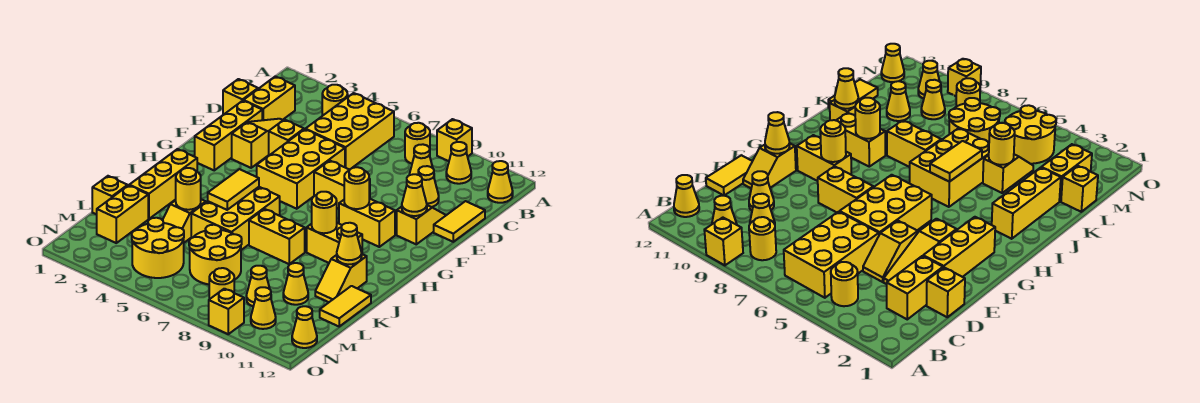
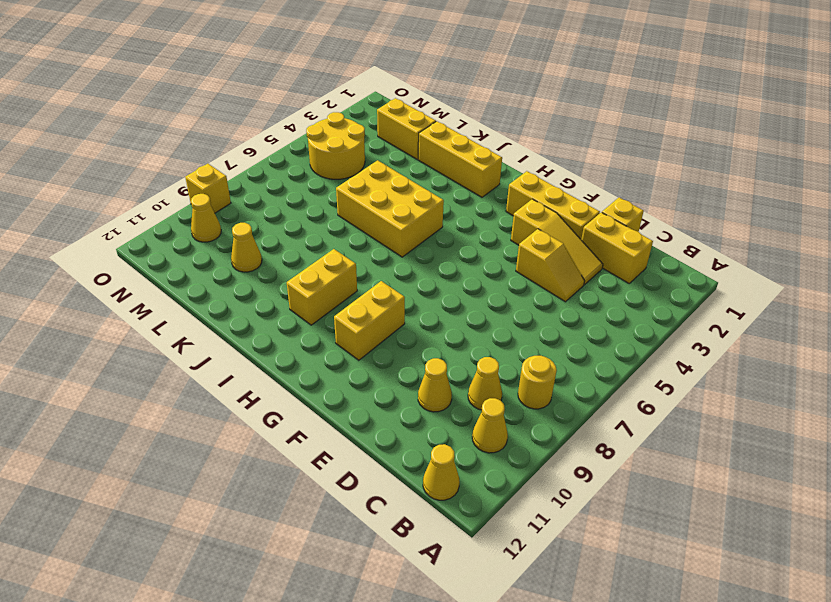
none -> yellow 1x1 brick [437,119,472,161]
none -> yellow 1x1 round brick [322,85,348,116]
none -> yellow 2x3 brick [305,93,394,170]
none -> yellow 1x2 tile [434,201,485,242]

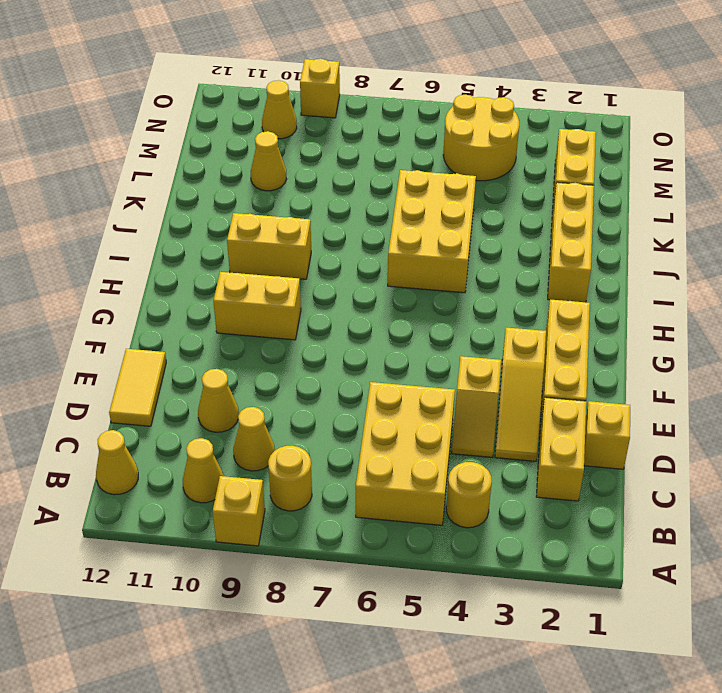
none -> yellow 2x3 brick [257,129,345,209]
none -> yellow 1x2 slope [397,205,446,244]
none -> yellow 1x2 brick [314,161,370,209]
none -> yellow 1x2 brick [249,209,305,264]

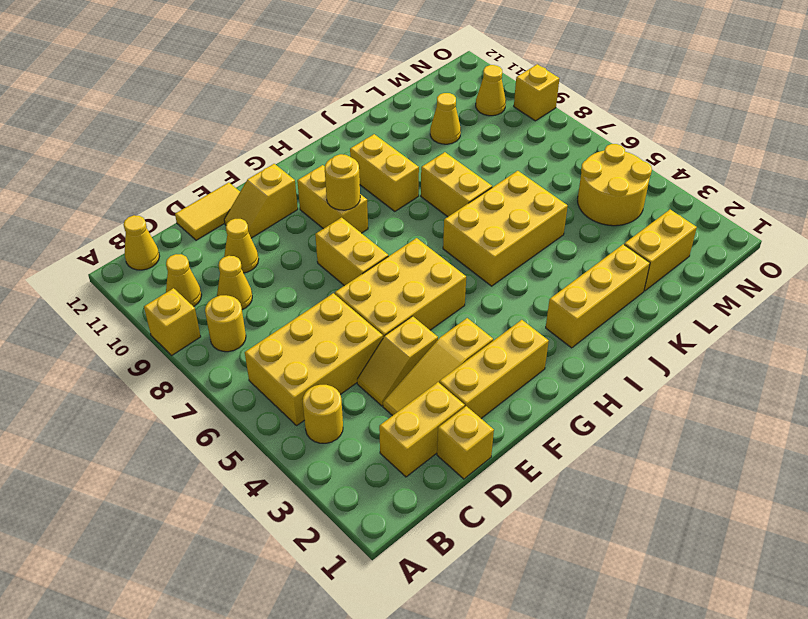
none -> yellow 1x2 slope [315,254,367,302]
none -> yellow 1x2 slope [163,199,206,243]
none -> yellow 1x2 tile [320,286,371,326]
none -> yellow 1x1 brick [92,176,128,214]

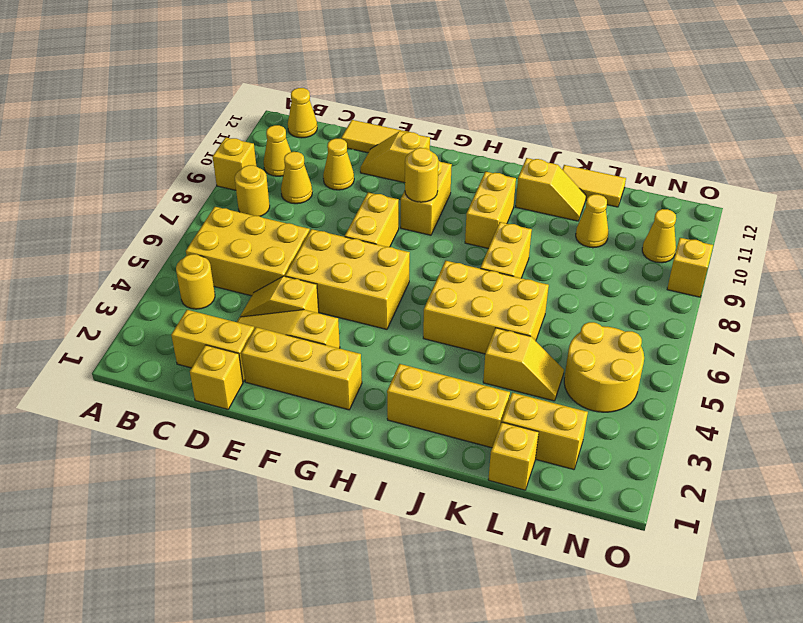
none -> yellow 2x2 round brick [189,225,242,284]
none -> yellow 1x1 cone [246,266,270,306]
none -> yellow 1x1 round brick [209,268,234,299]
none -> yellow 1x1 cone [292,306,317,348]

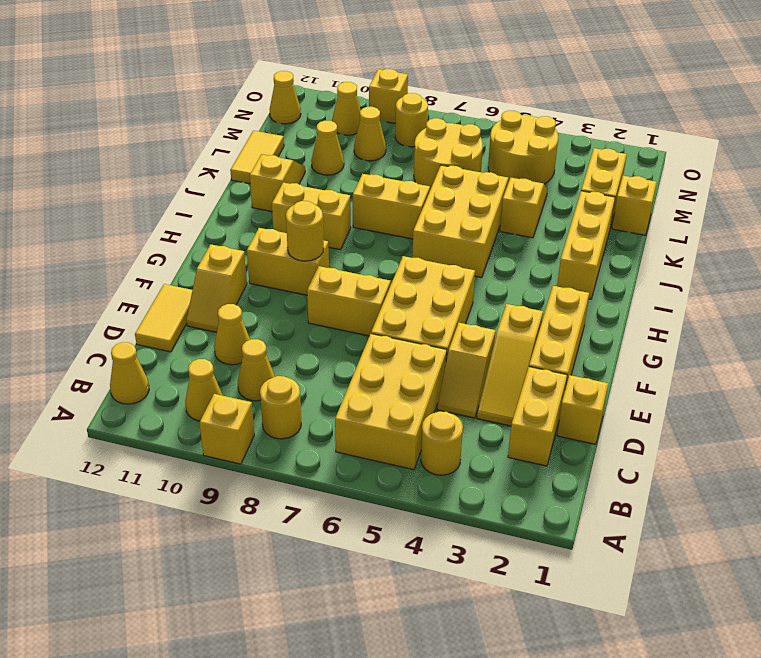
none -> yellow 1x1 cone [402,174,427,216]
none -> yellow 1x2 tile [208,169,259,210]
none -> yellow 1x1 round brick [312,192,337,233]
none -> yellow 1x1 cone [337,223,362,264]

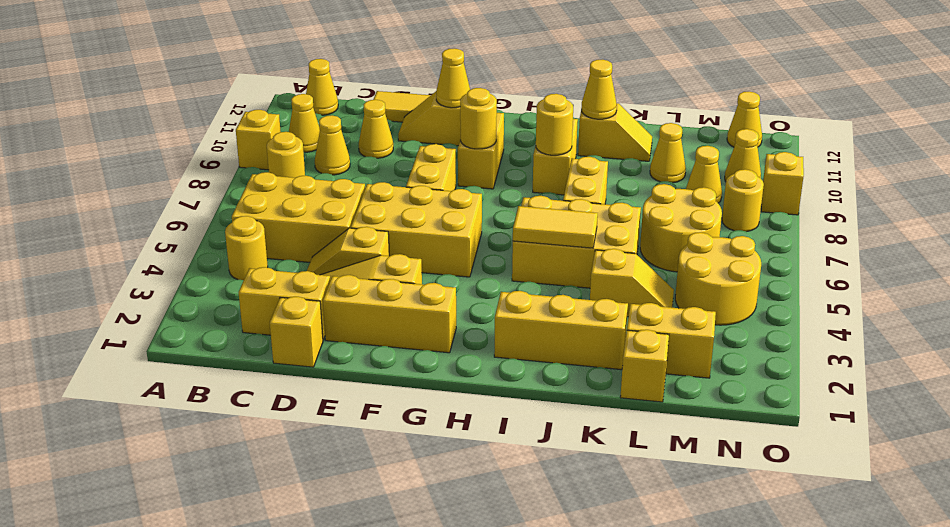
none -> yellow 1x2 tile [320,286,371,326]
none -> yellow 1x1 round brick [176,168,201,210]

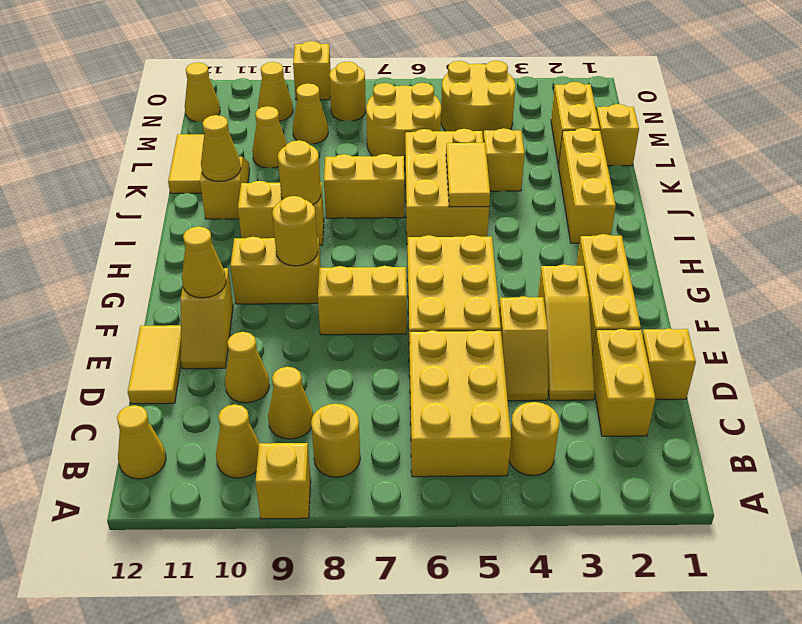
none -> yellow 1x1 round brick [176,168,201,210]

